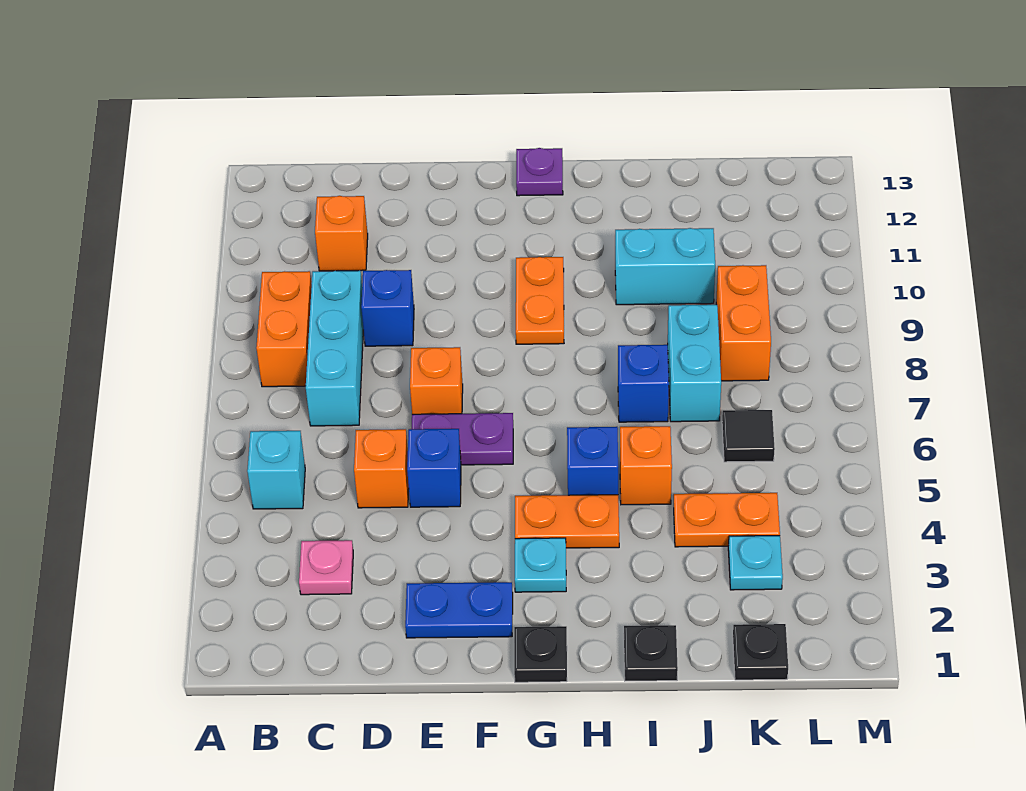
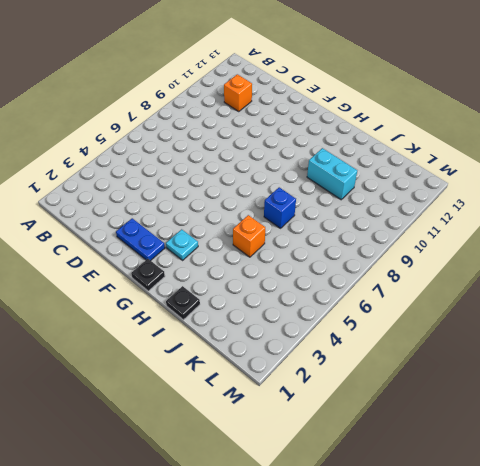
none -> cyan 1x1 brick [247,431,305,509]
none -> orange 1x2 brick [256,271,312,387]
none -> pink 1x1 plate [299,540,353,595]

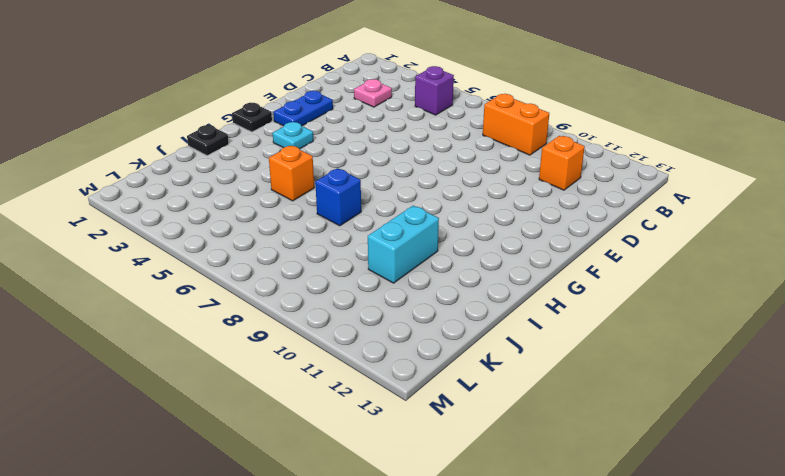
purple 1x1 brick [415,66,454,115] -> cyan 1x1 brick [247,431,305,509]
none -> cyan 1x3 brick [306,271,363,426]
none -> orange 1x1 brick [354,429,409,508]
none -> blue 1x1 brick [361,270,414,346]

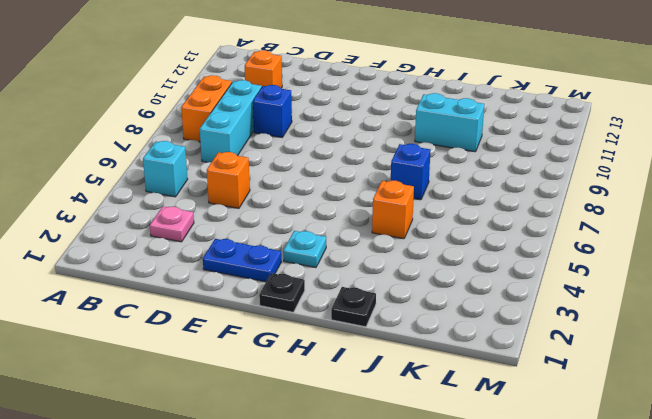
none -> blue 1x1 brick [407,429,461,507]
none -> purple 1x2 plate [411,413,513,465]
none -> orange 1x1 brick [410,347,463,414]

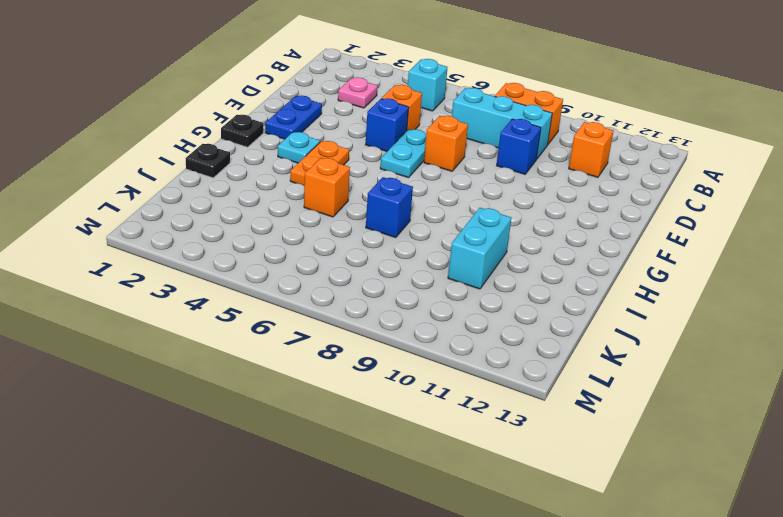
cyan 1x2 plate [380,129,426,178] -> purple 1x2 plate [411,413,513,465]
none -> orange 1x2 plate [516,257,564,344]
none -> purple 1x1 plate [516,148,563,196]
none -> blue 1x1 brick [567,427,618,495]

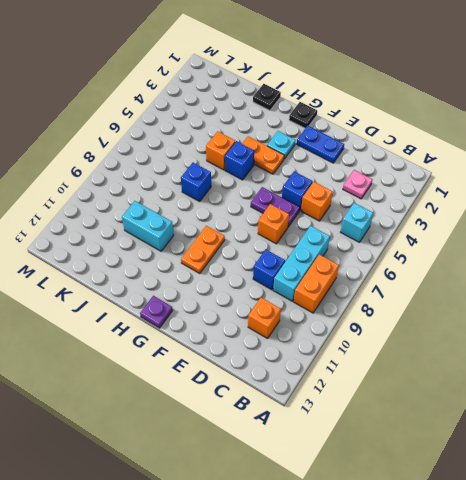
none -> orange 1x2 plate [674,493,780,547]
none -> cyan 1x2 brick [668,305,721,422]
none -> black 1x1 plate [733,624,788,680]

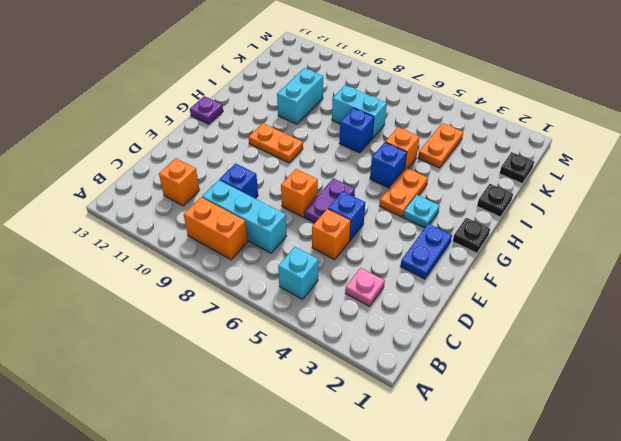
none -> cyan 1x1 plate [728,536,783,590]
none -> black 1x1 tile [722,410,775,462]
none -> orange 1x2 brick [716,265,771,381]

